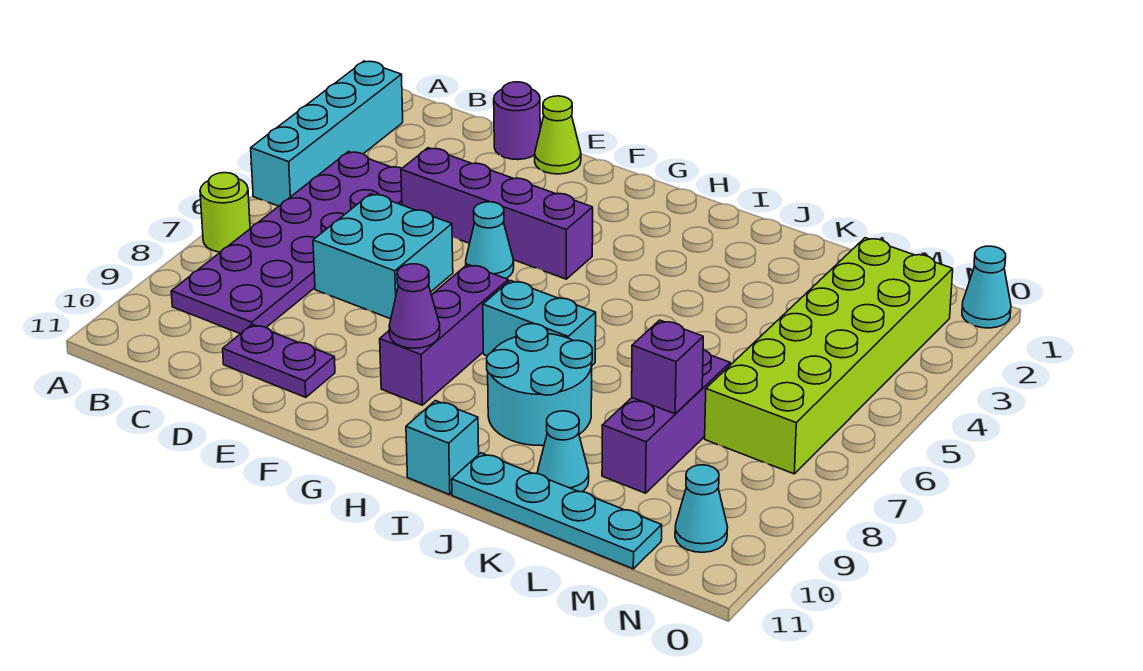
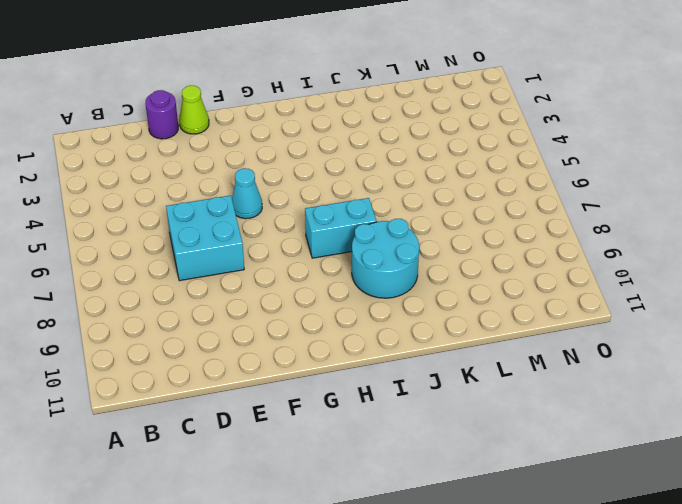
none -> cyan 1x4 brick [251,61,403,206]
none -> lime 1x1 round brick [200,173,250,252]
none -> purple 2x6 plate [171,152,402,334]

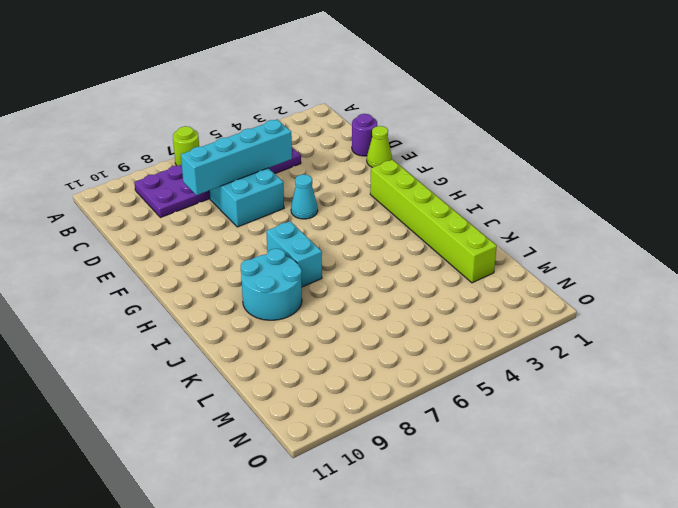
cyan 1x4 brick [181,119,292,195] -> cyan 1x4 brick moved to [251,61,403,206]
lime 1x6 brick [370,160,497,283] -> none
none -> purple 1x4 brick [401,148,593,279]
none -> purple 1x2 plate [223,324,335,397]
none -> purple 1x3 brick [380,264,508,405]

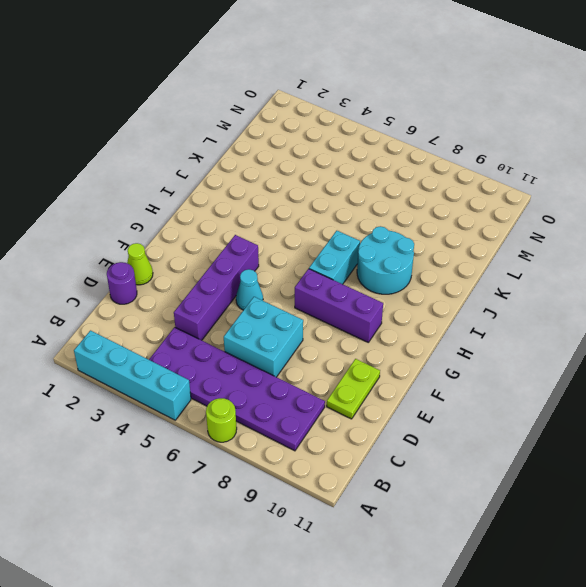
lime 1x2 plate [327,359,380,419] -> purple 1x2 plate [223,324,335,397]
none -> cyan 1x1 brick [406,401,479,495]
none -> cyan 1x4 plate [452,453,662,569]
none -> cyan 1x1 cone [537,411,589,492]

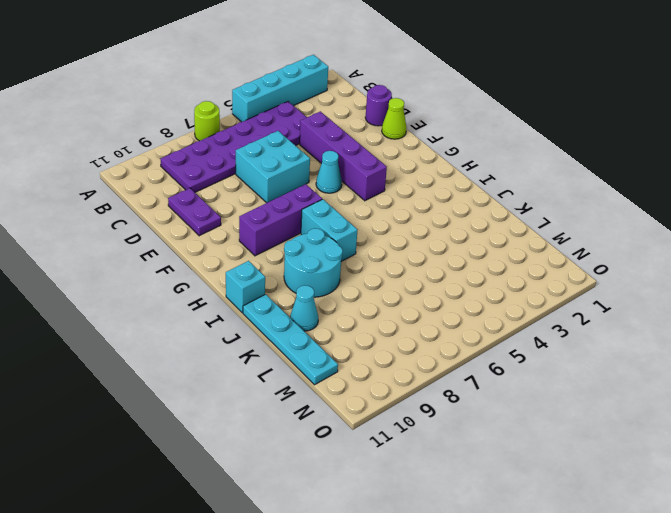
none -> purple 1x3 brick [602,350,730,493]
none -> lime 2x6 brick [705,238,953,474]
none -> cyan 1x1 cone [675,465,728,552]

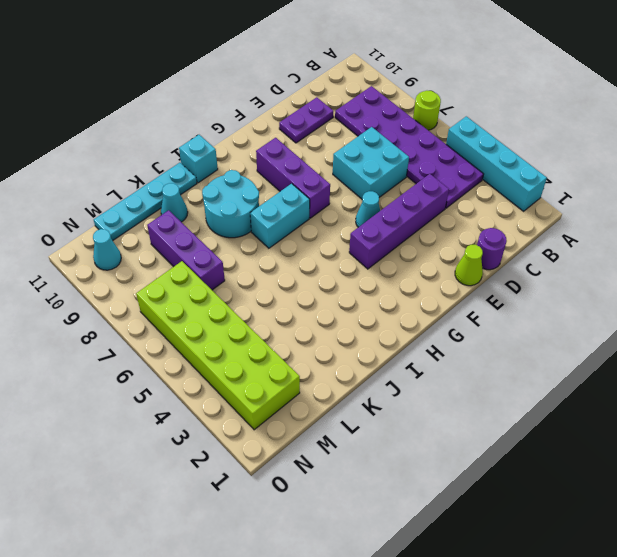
none -> cyan 1x1 cone [962,246,1011,328]
none -> purple 1x1 cone [389,264,440,348]
none -> purple 1x1 brick [632,320,703,414]

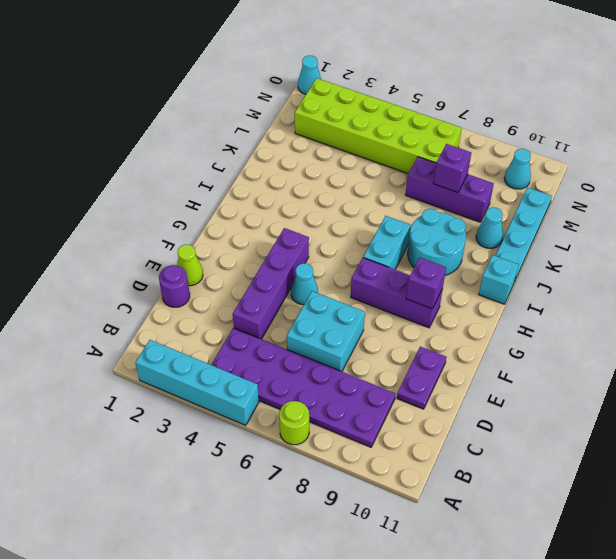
purple 1x1 brick [406,257,446,309] -> purple 1x1 cone [389,264,440,348]

